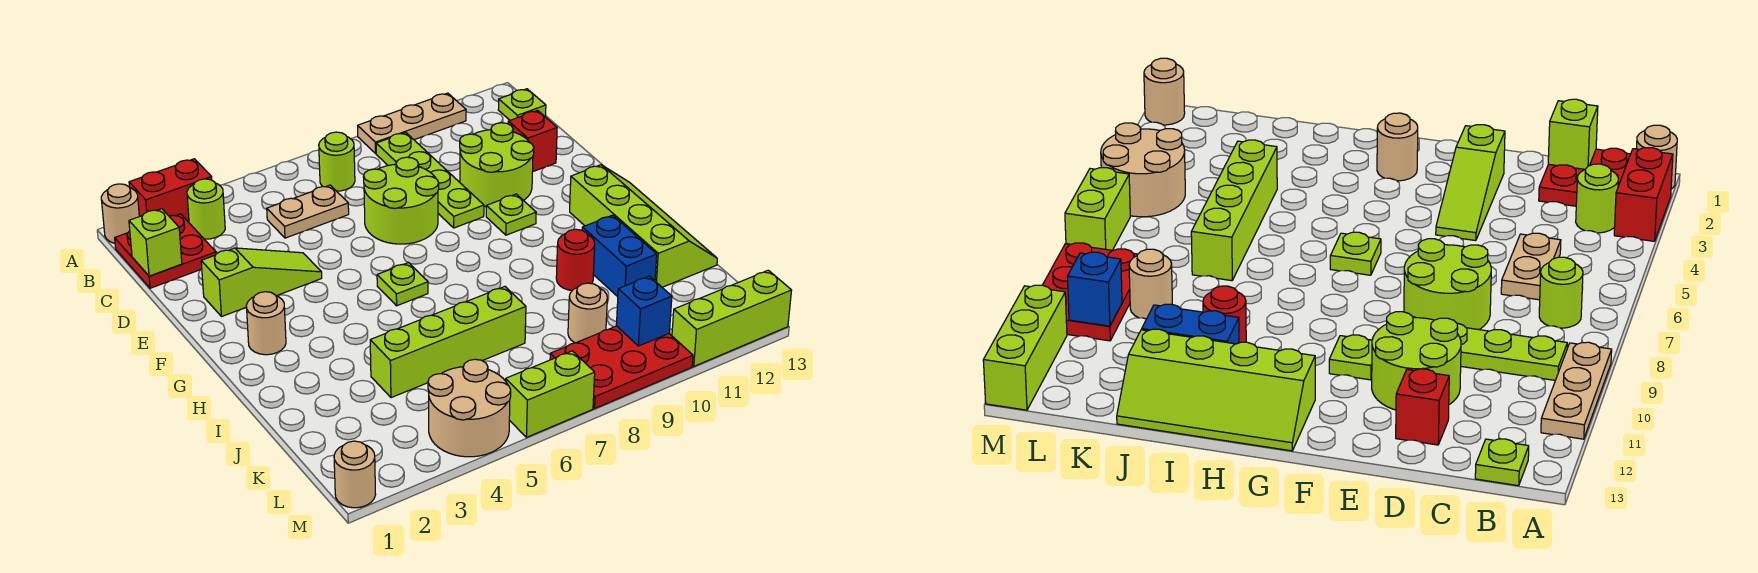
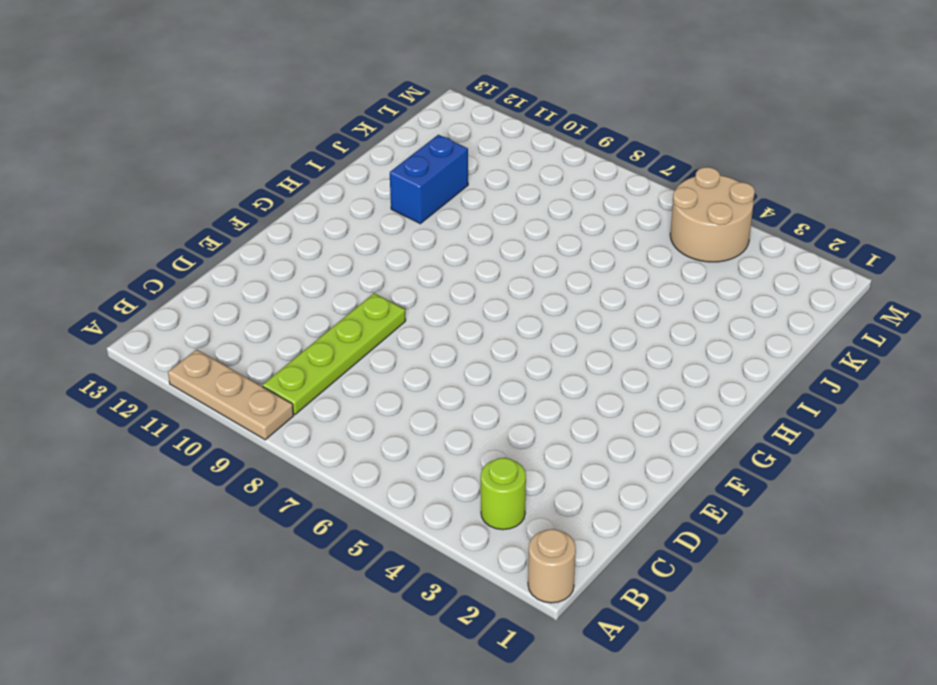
none -> red 1x2 brick [129,159,212,222]
none -> red 2x2 plate [115,214,216,288]
none -> lime 1x1 round brick [319,132,355,191]

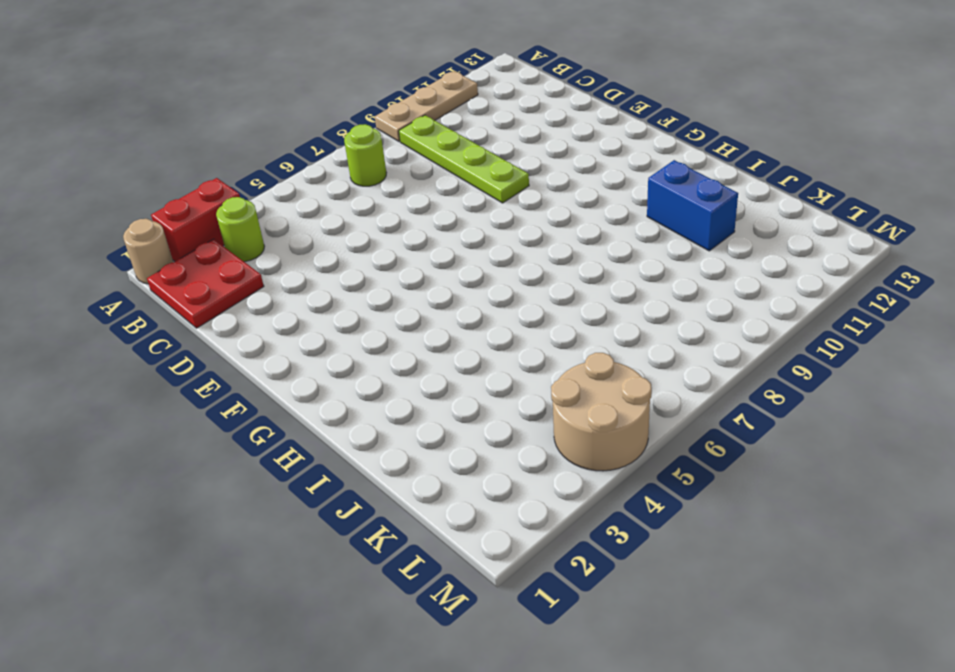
none -> lime 1x1 plate [498,89,546,120]
none -> tan 1x2 plate [267,185,349,238]
none -> lime 2x2 round brick [363,157,439,244]

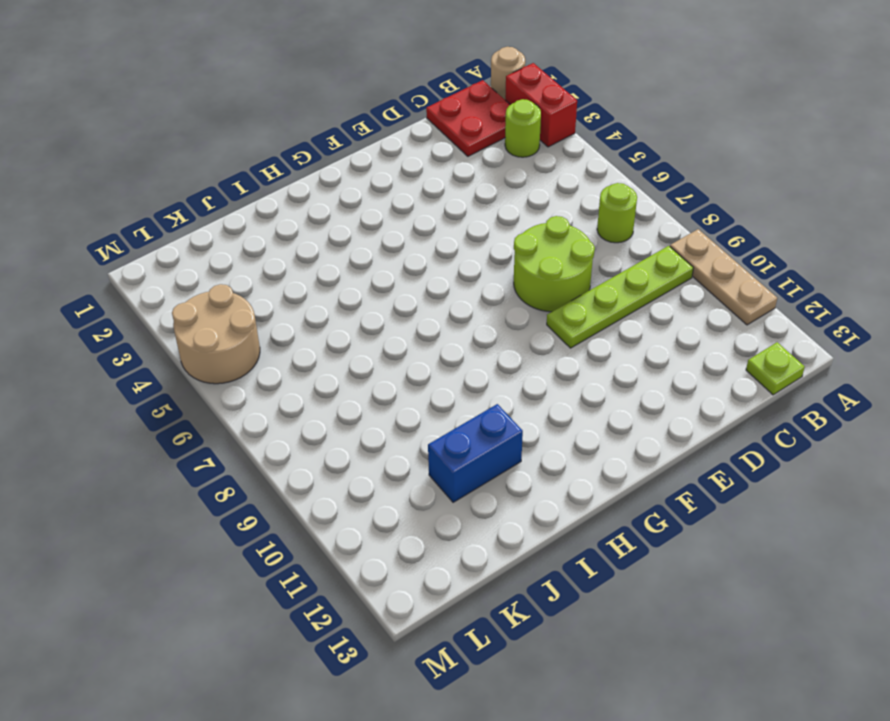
none -> tan 1x2 plate [267,185,349,238]
none -> lime 2x2 round brick [460,123,534,207]
none -> red 1x1 brick [508,111,557,172]

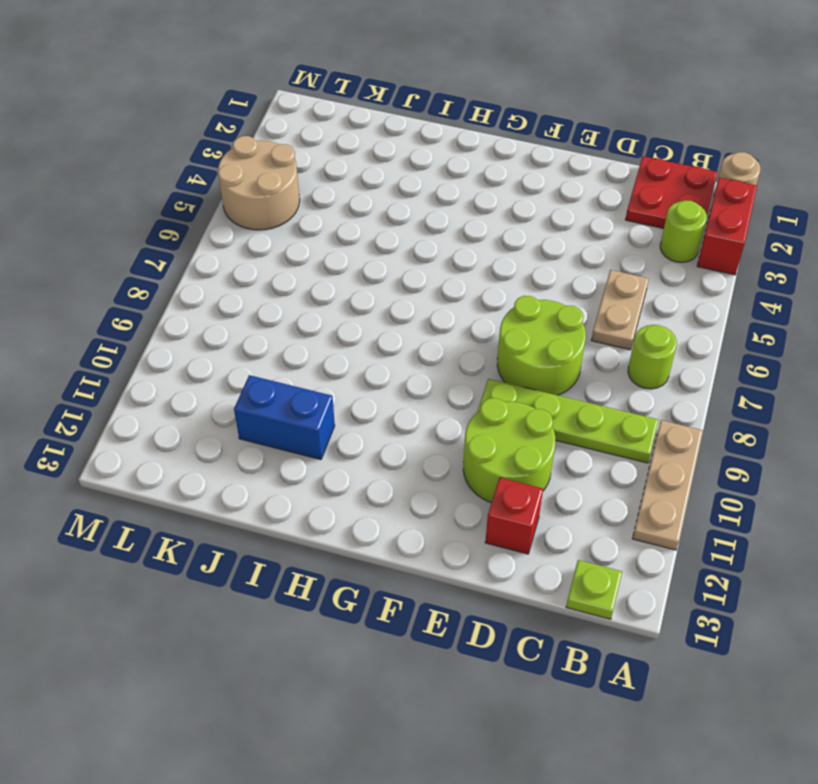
none -> lime 1x3 slope [201,248,322,316]
none -> lime 1x1 plate [486,194,536,235]
none -> tan 1x1 round brick [246,292,286,355]

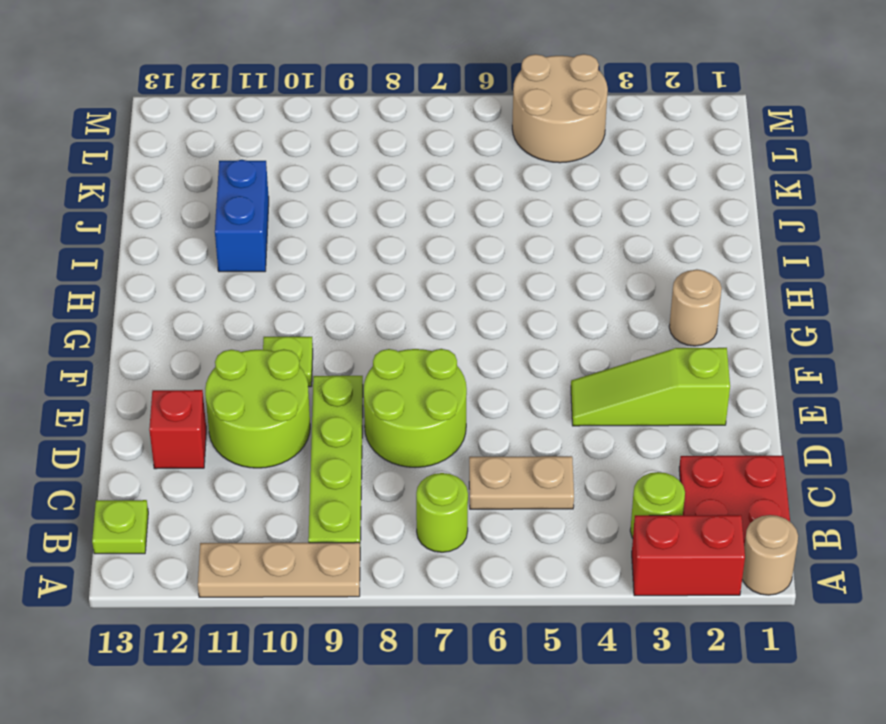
none -> lime 1x1 plate [377,263,428,306]
none -> lime 2x4 slope [570,165,717,287]
none -> red 1x1 round brick [556,229,595,290]

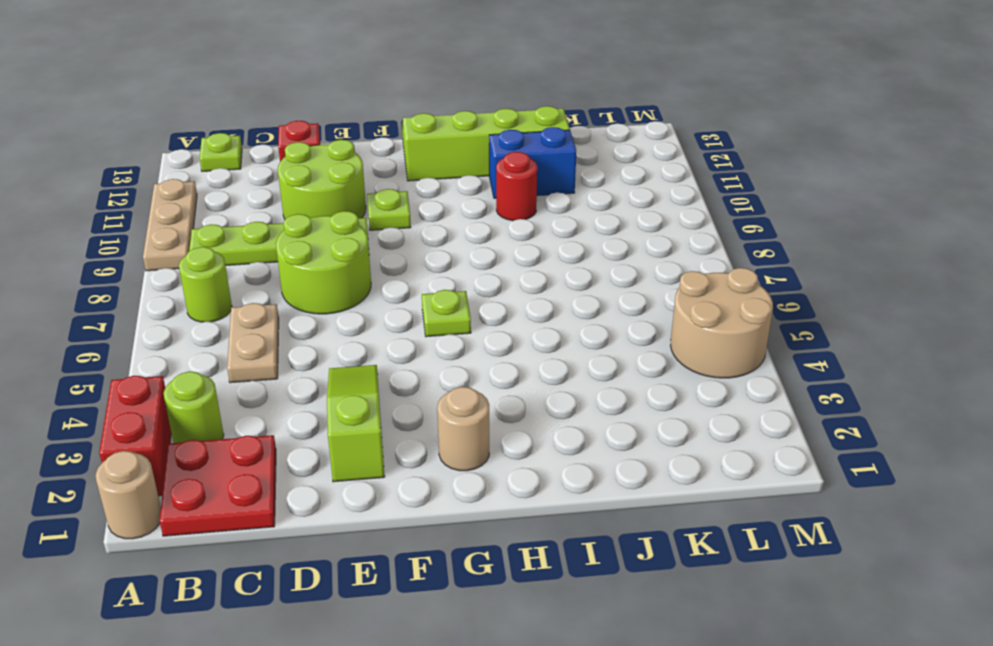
none -> lime 1x4 brick [370,287,526,398]
none -> tan 1x1 round brick [568,283,607,343]
none -> red 2x3 plate [550,326,693,408]

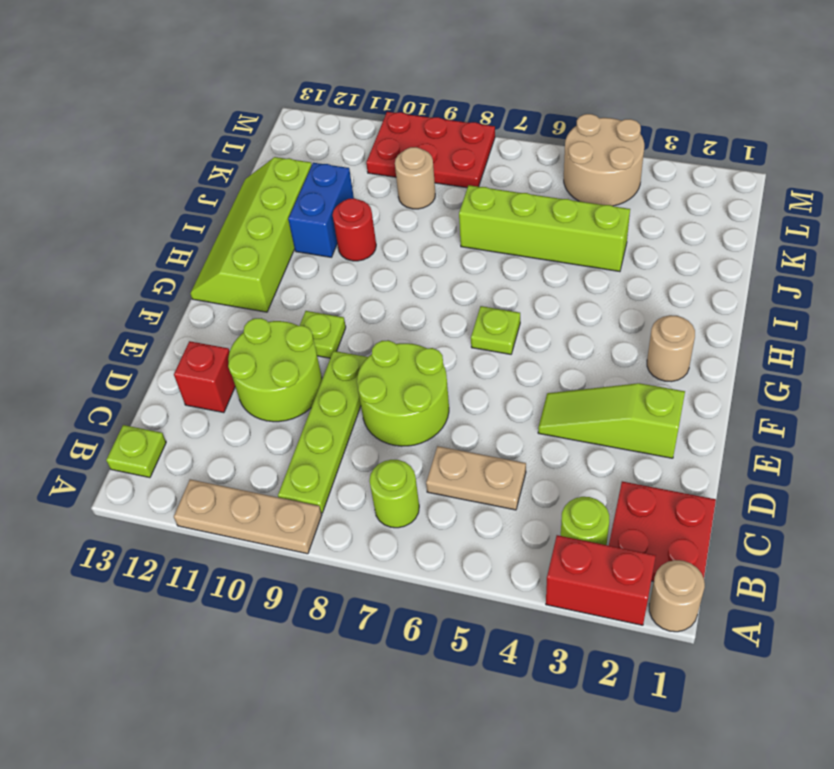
none -> tan 1x1 round brick [334,441,376,508]
none -> lime 1x2 brick [505,351,595,437]
none -> lime 1x3 brick [672,270,792,366]

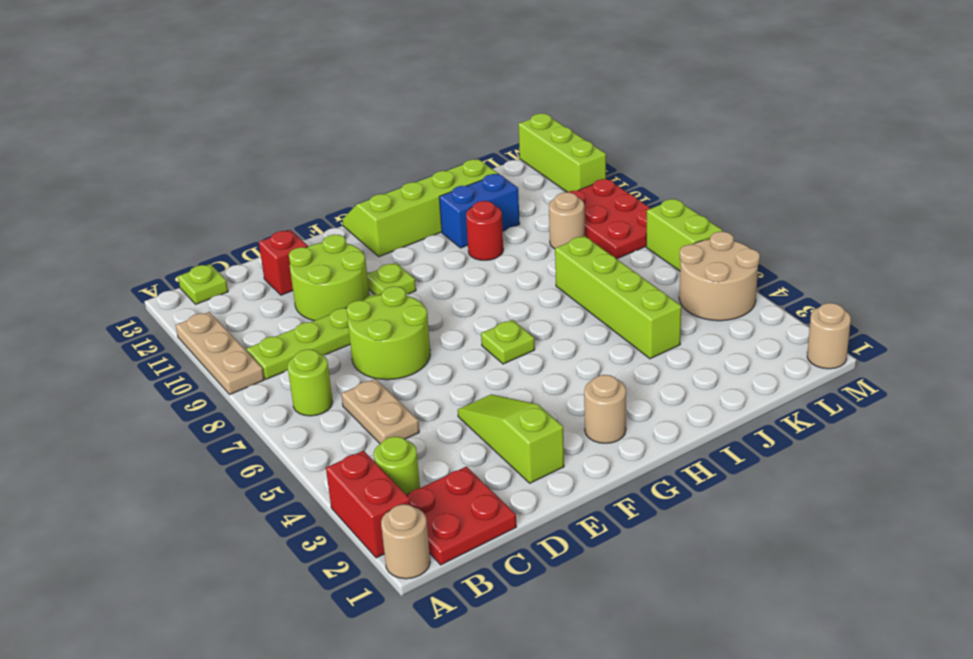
none -> lime 1x1 brick [129,209,182,276]
none -> blue 1x1 brick [616,276,672,346]

